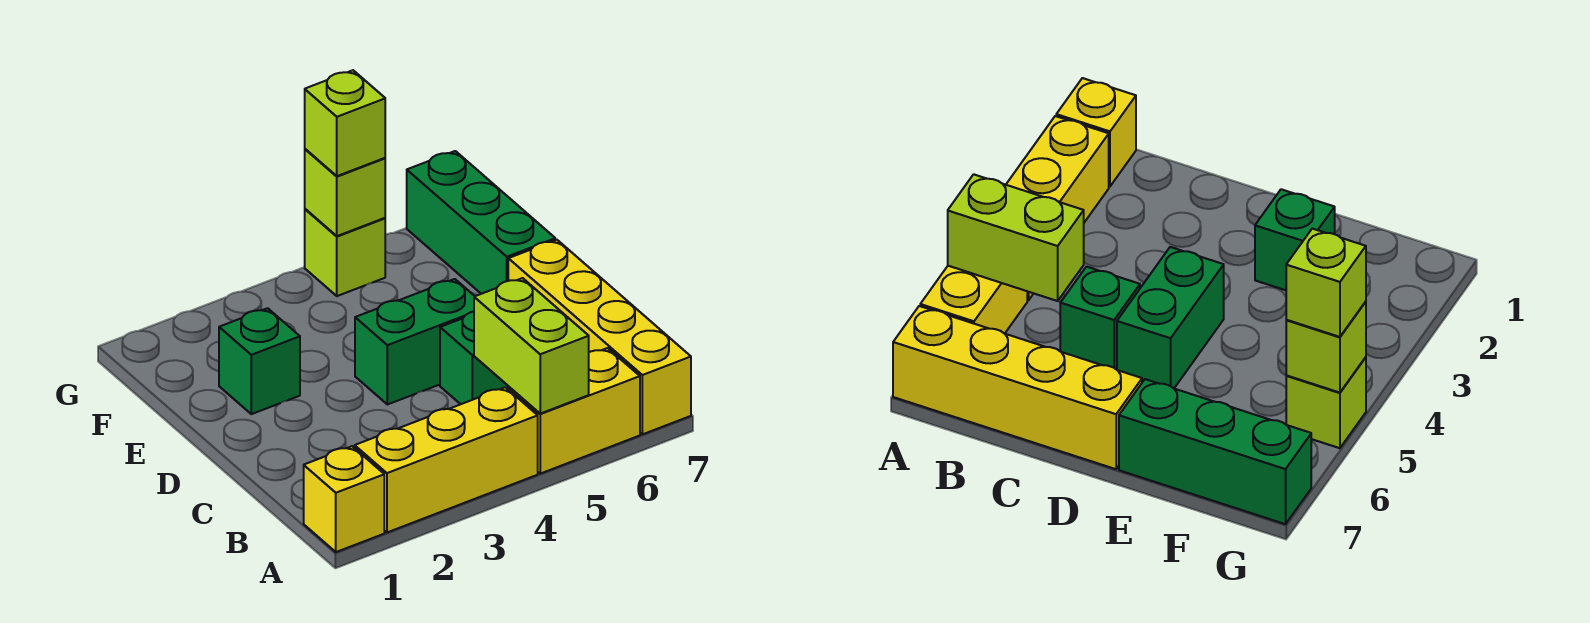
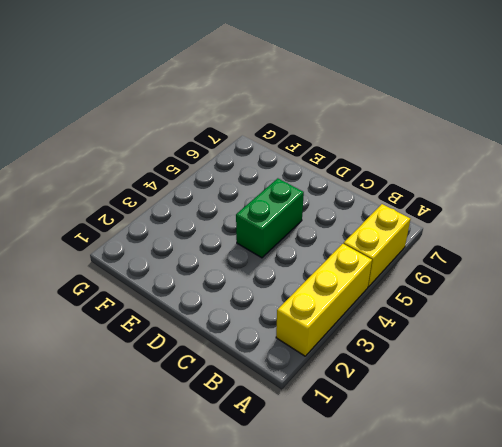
none -> yellow 1x1 brick [304,446,384,552]
none -> yellow 1x4 brick [508,240,691,434]
none -> green 1x1 brick [440,312,508,404]

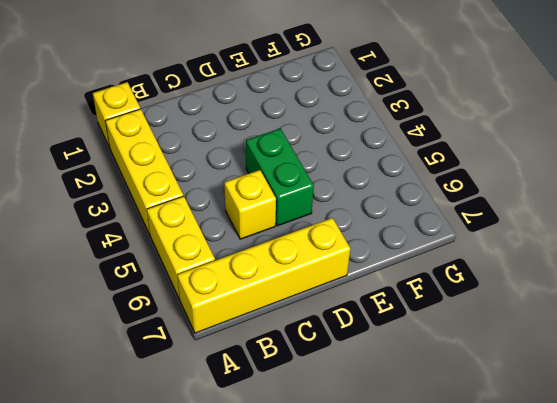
yellow 1x1 brick [224,170,276,239] -> green 1x1 brick [440,312,508,404]
none -> green 1x1 brick [219,308,300,414]
none -> green 1x3 brick [407,151,555,294]
none -> lime 1x1 brick [305,209,385,296]

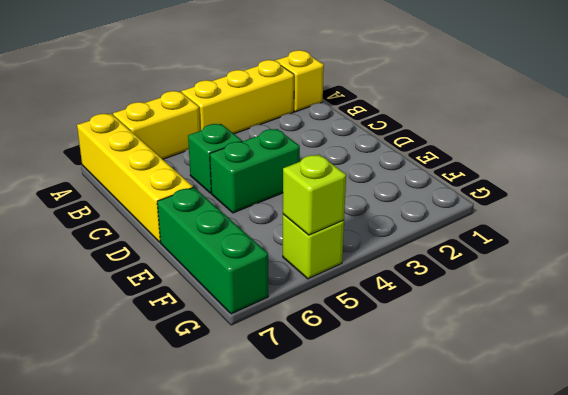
none -> green 1x1 brick [219,308,300,414]
none -> lime 1x2 brick [474,278,589,414]
none -> lime 1x1 brick [305,70,385,176]

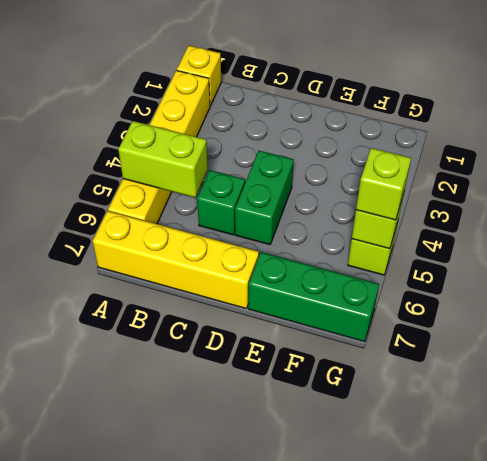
none -> green 1x1 brick [219,308,300,414]

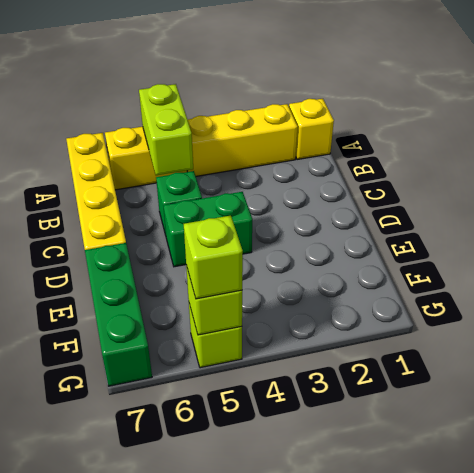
none -> green 1x1 brick [219,308,300,414]

